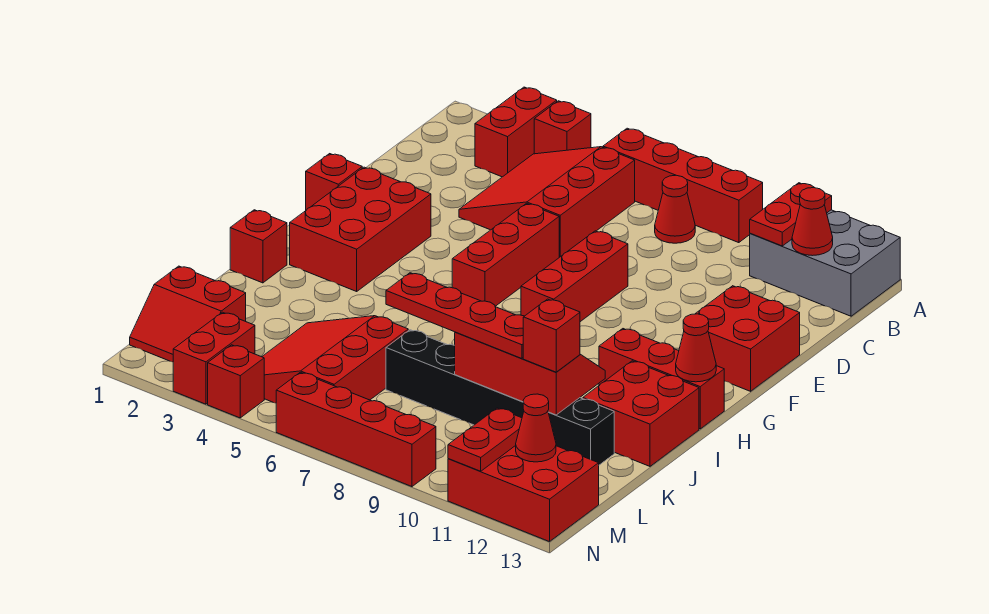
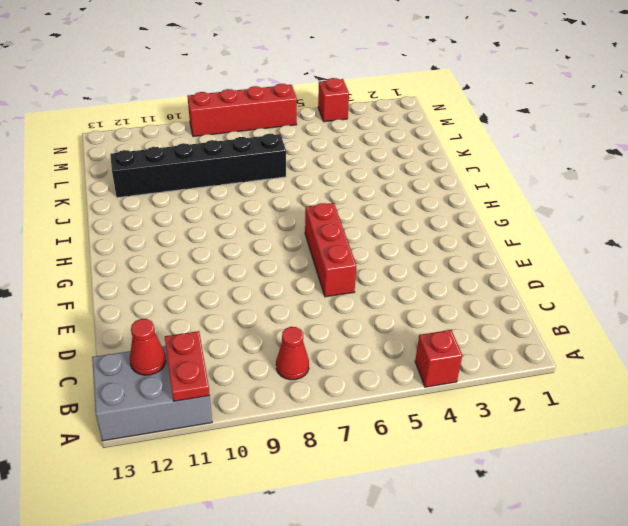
none -> red 1x2 brick [475,87,557,177]
none -> red 1x4 brick [603,128,763,243]
none -> red 3x3 slope [459,147,635,257]

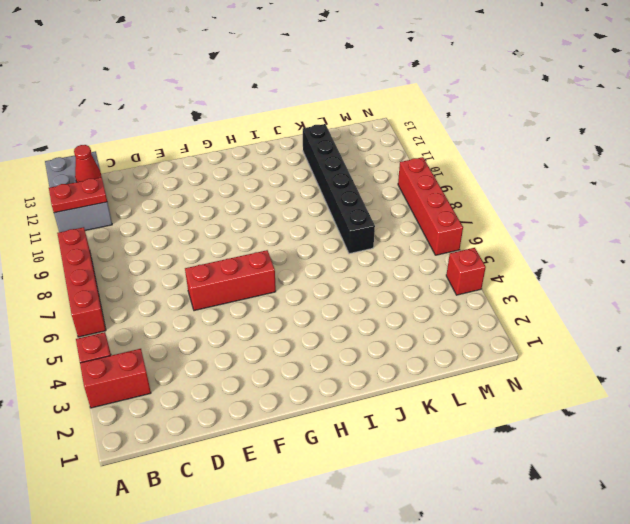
none -> red 3x3 slope [459,147,635,257]
none -> red 1x1 cone [655,175,695,243]
none -> red 1x3 brick [521,231,628,322]

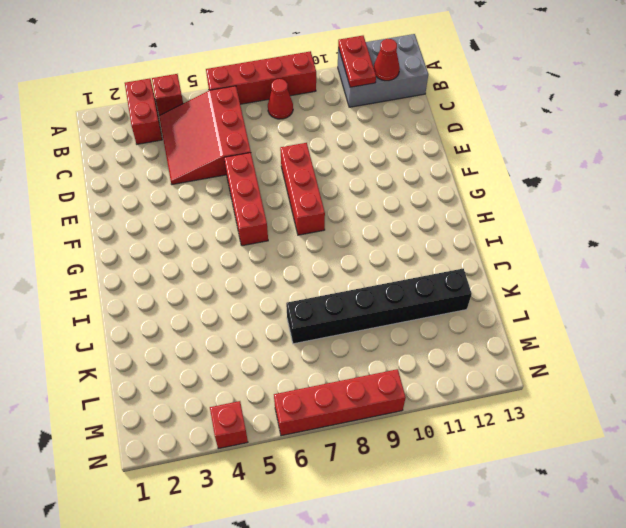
none -> red 2x2 brick [695,286,800,391]
none -> red 1x1 brick [306,154,362,210]
none -> red 2x3 brick [290,167,431,291]

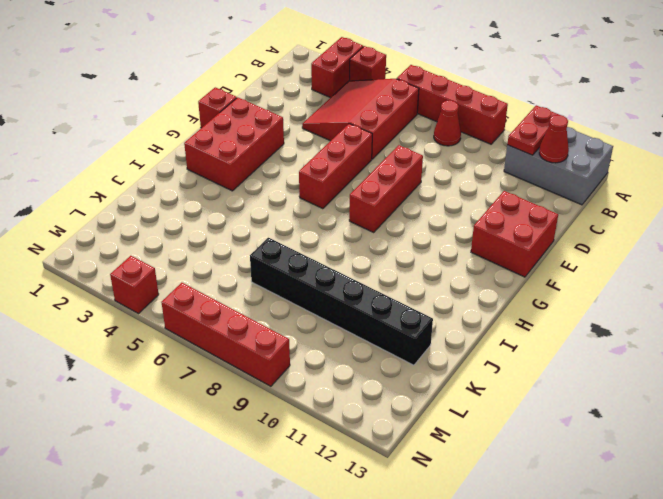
none -> red 1x3 brick [599,329,724,429]
none -> red 1x1 brick [230,210,287,283]
none -> red 2x2 brick [583,361,699,466]

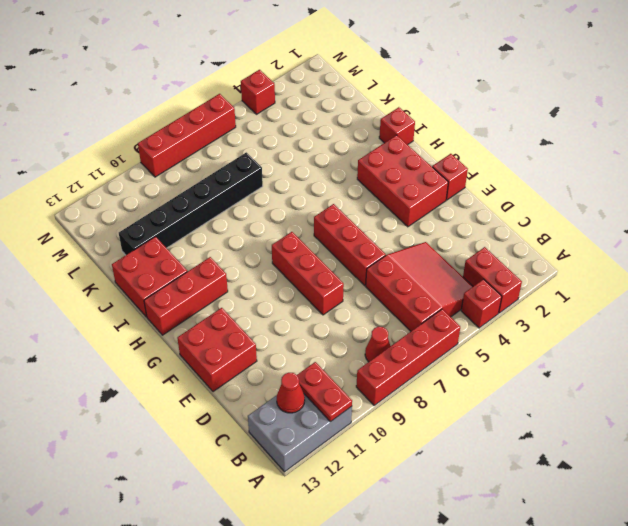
none -> red 3x3 slope [262,316,408,403]
none -> red 2x2 slope [130,266,246,362]
none -> red 1x2 brick [173,312,255,404]

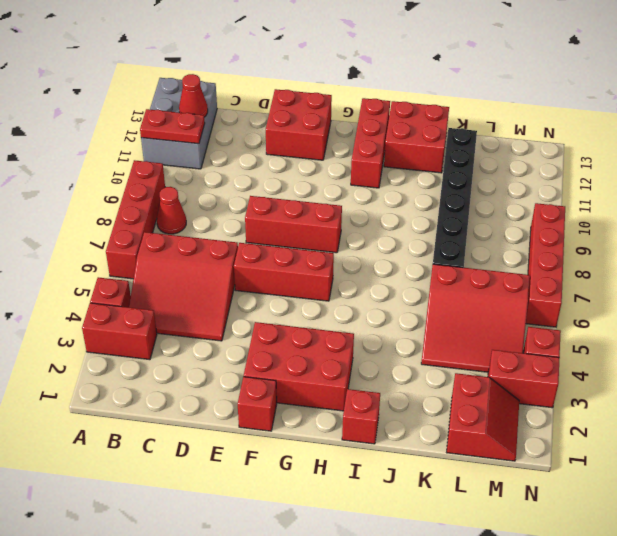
none -> red 2x3 brick [448,446,599,542]
none -> red 1x1 cone [676,314,716,382]
none -> red 2x3 slope [455,332,605,415]

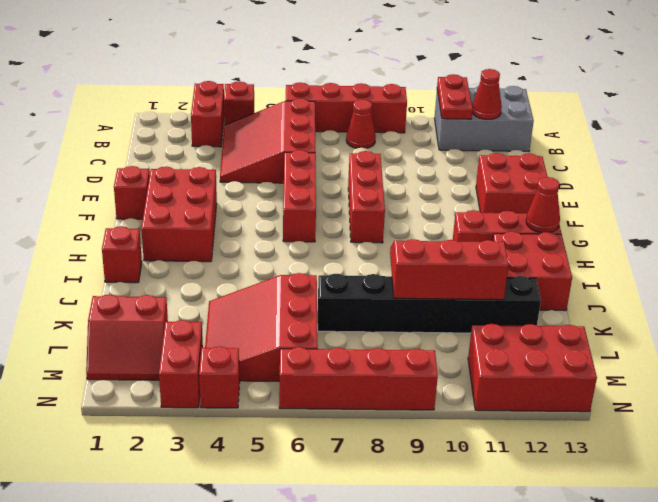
none -> red 1x2 plate [448,408,522,471]
none -> red 1x1 cone [516,394,556,462]
none -> red 1x4 plate [386,273,524,358]

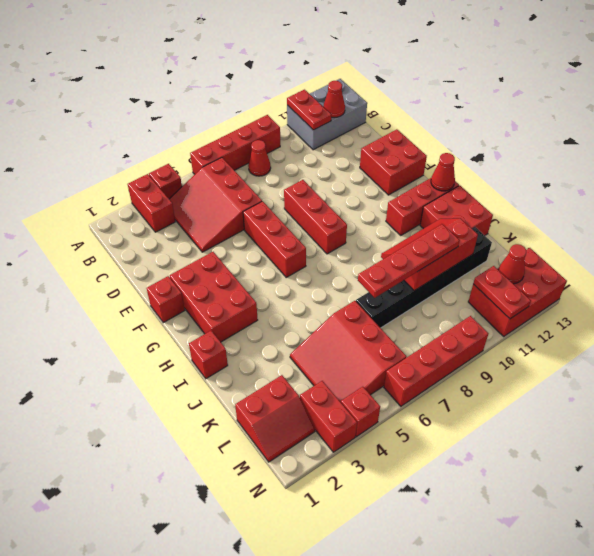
none -> red 1x1 brick [523,299,580,372]

